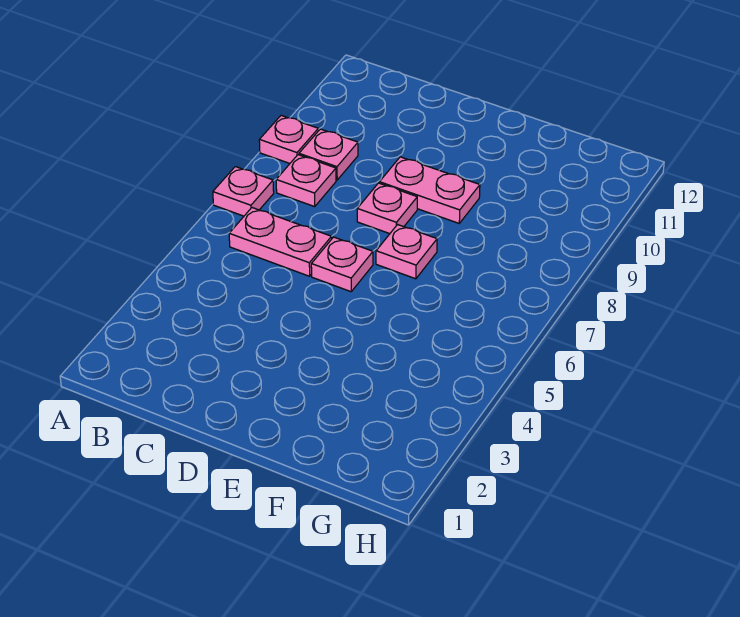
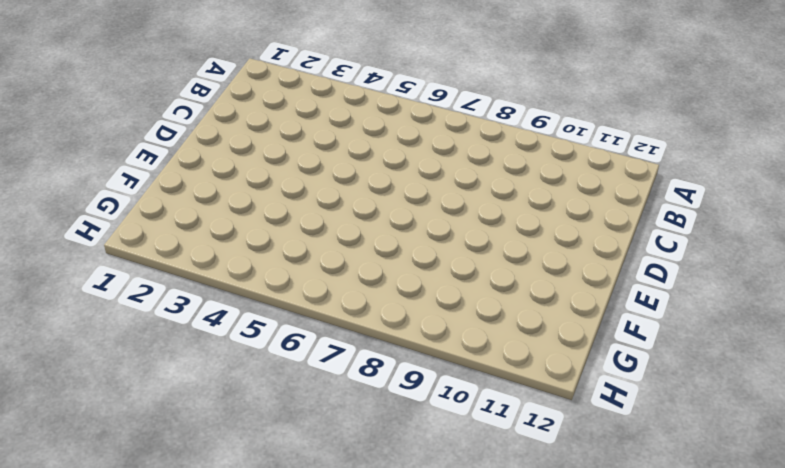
none -> pink 1x1 plate [213,167,274,216]
none -> pink 1x1 plate [259,115,318,163]

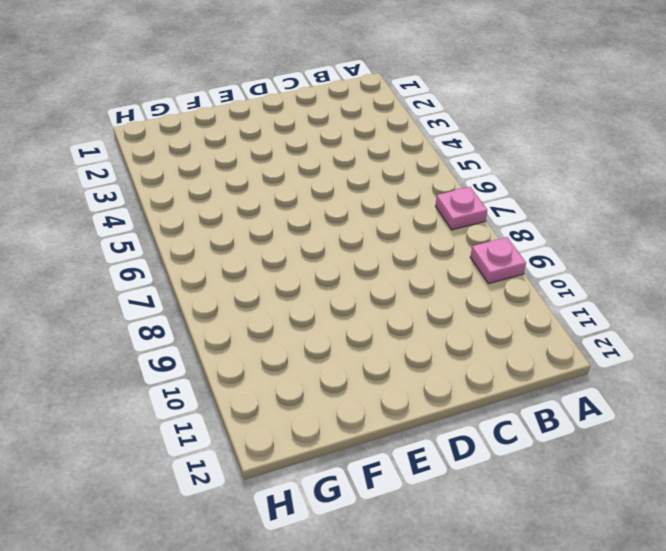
none -> pink 1x2 plate [229,208,332,276]
none -> pink 1x1 plate [276,155,336,207]

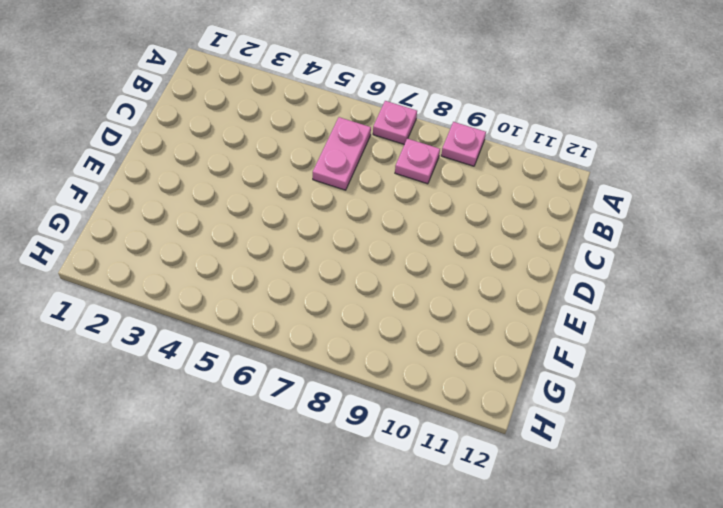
none -> pink 1x1 plate [299,129,358,180]
none -> pink 1x1 plate [311,237,373,292]

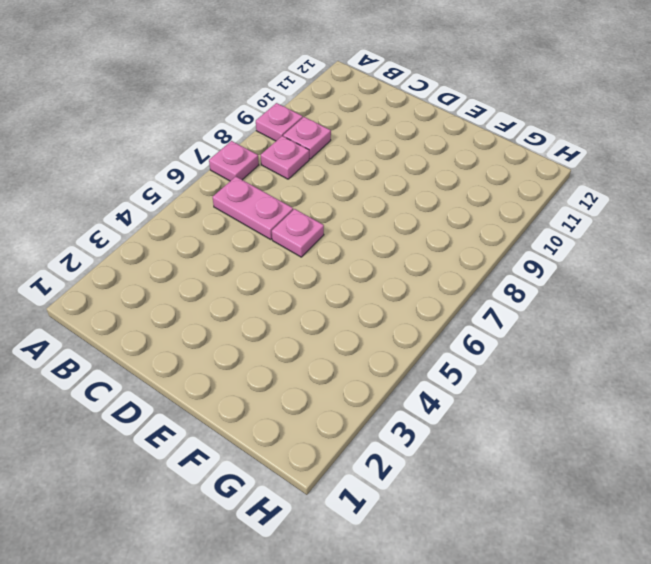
none -> pink 1x1 plate [357,183,417,234]
none -> pink 1x2 plate [379,157,480,223]

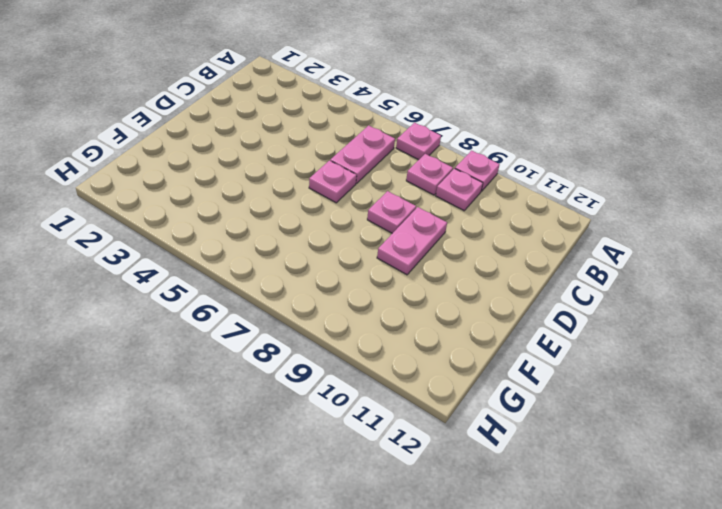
none -> pink 1x1 plate [376,225,437,279]

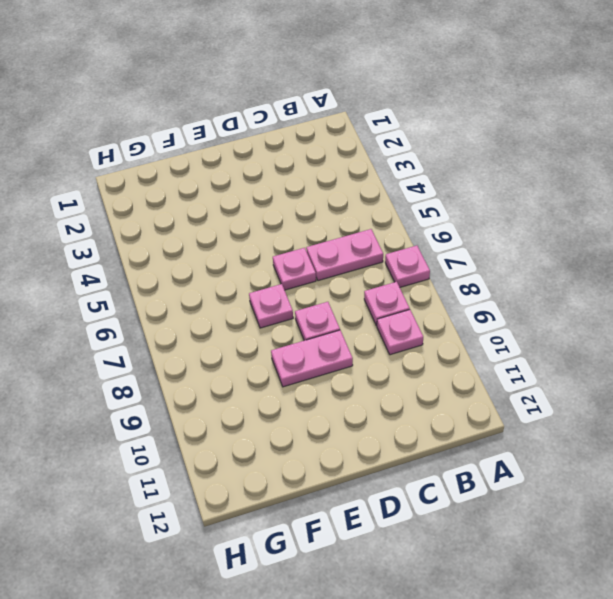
none -> pink 1x1 plate [259,115,318,163]

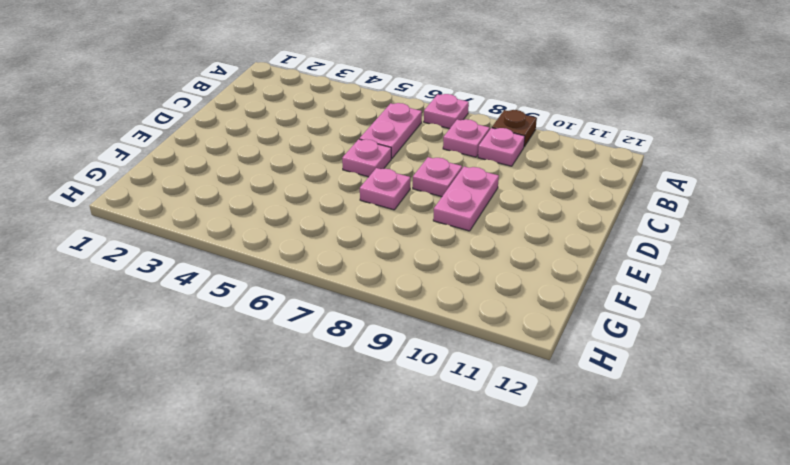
brown 1x1 plate [492,110,537,147] -> pink 1x1 plate [259,115,318,163]

